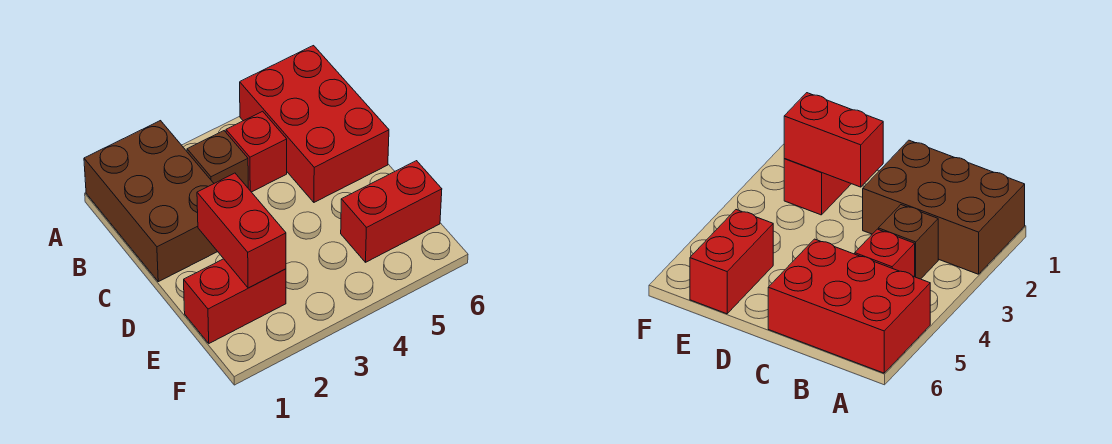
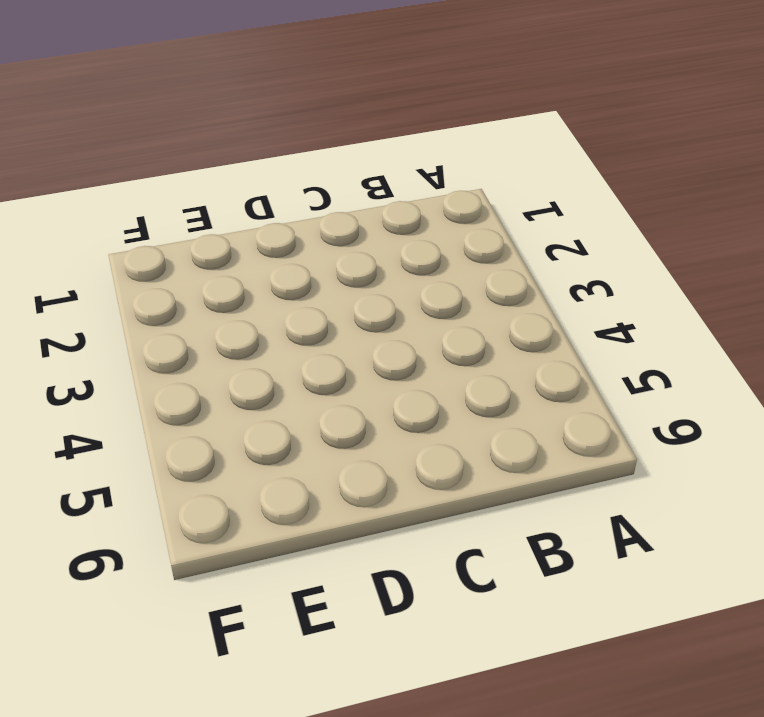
none -> brown 2x3 brick [84,121,218,282]
none -> red 2x3 brick [240,46,389,202]

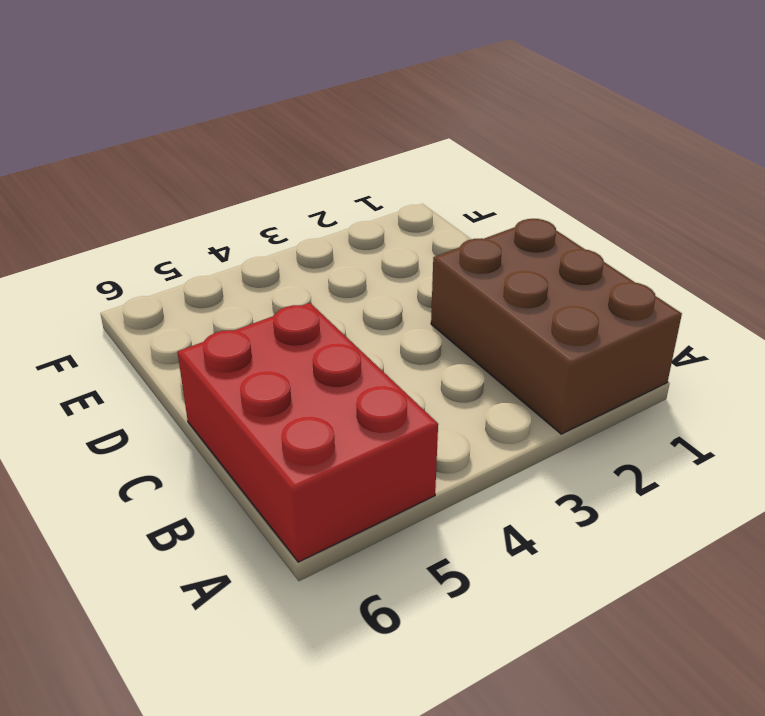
none -> brown 1x1 brick [187,131,248,188]
none -> red 1x1 brick [226,111,287,192]

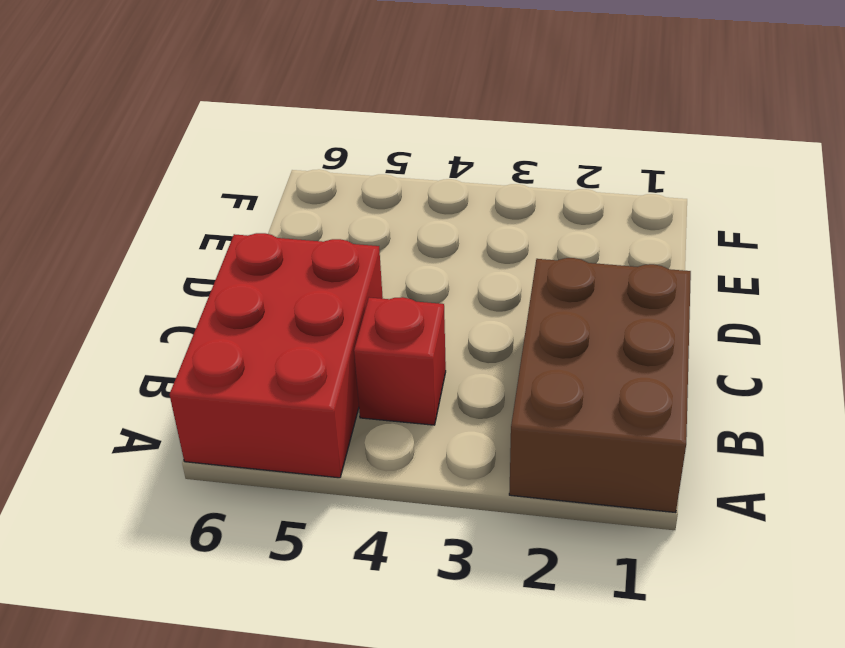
none -> brown 1x1 brick [187,131,248,188]
none -> red 1x2 brick [184,259,286,343]

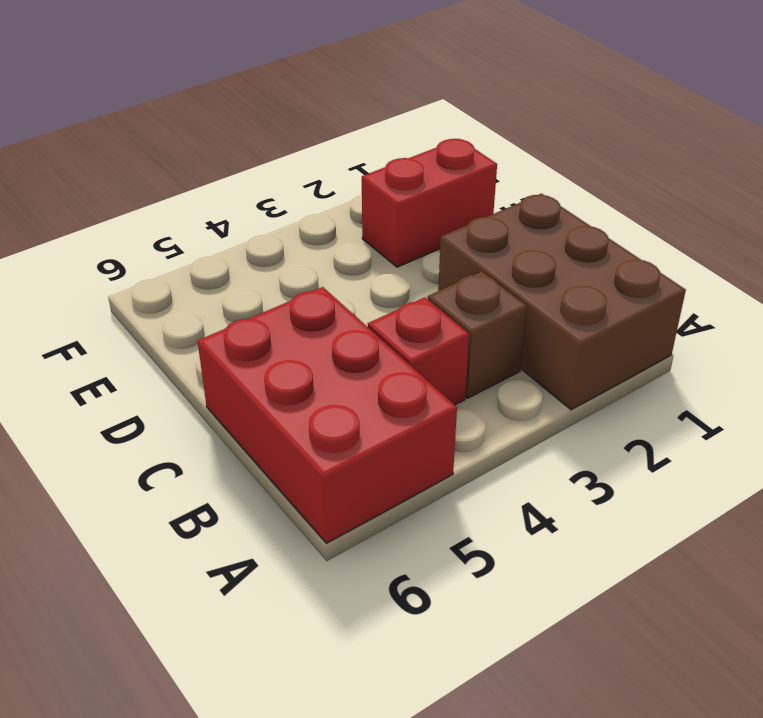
none -> red 1x2 brick [341,161,442,262]
none -> red 1x2 brick [197,173,286,288]

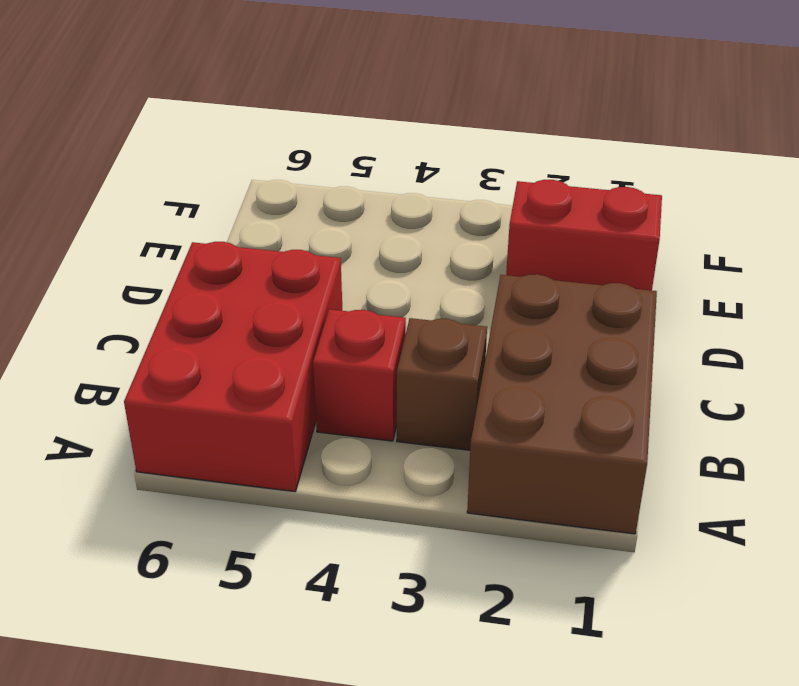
none -> red 1x2 brick [341,161,442,262]
none -> red 1x2 brick [197,173,286,288]

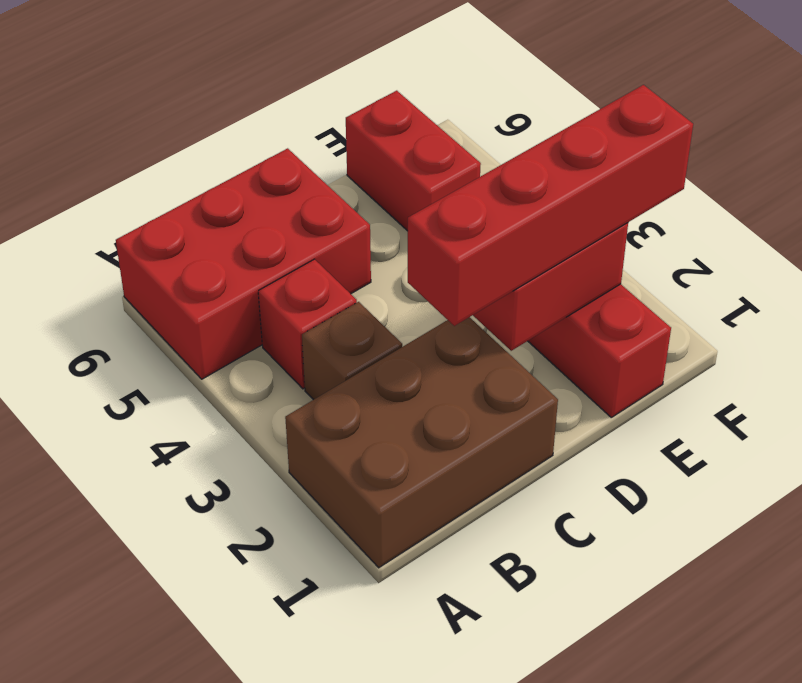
red 1x4 brick [408,85,693,326] -> none

